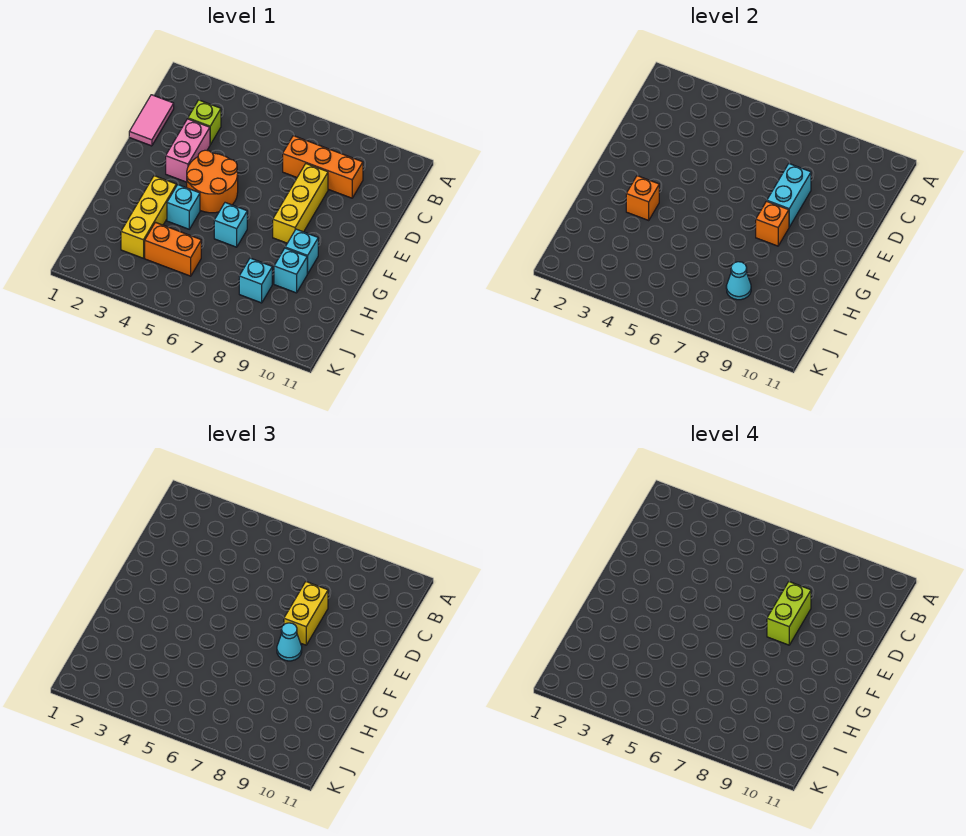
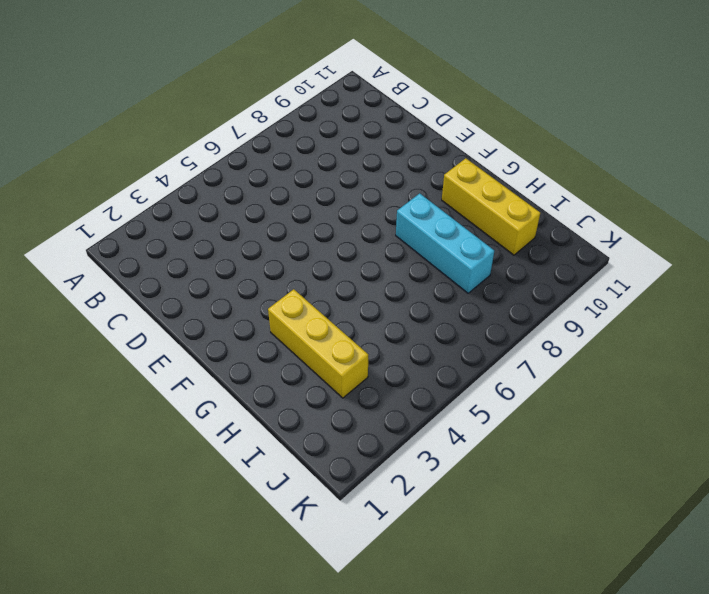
cyan 1x3 brick [396,193,494,293] -> cyan 1x1 brick [239,258,272,303]
yellow 1x3 brick [442,158,540,255] -> yellow 1x3 brick moved to [273,164,328,243]
none -> pink 1x2 tile [129,95,174,146]
none -> lime 1x1 brick [188,100,221,145]
none -> orange 1x3 brick [283,136,363,198]

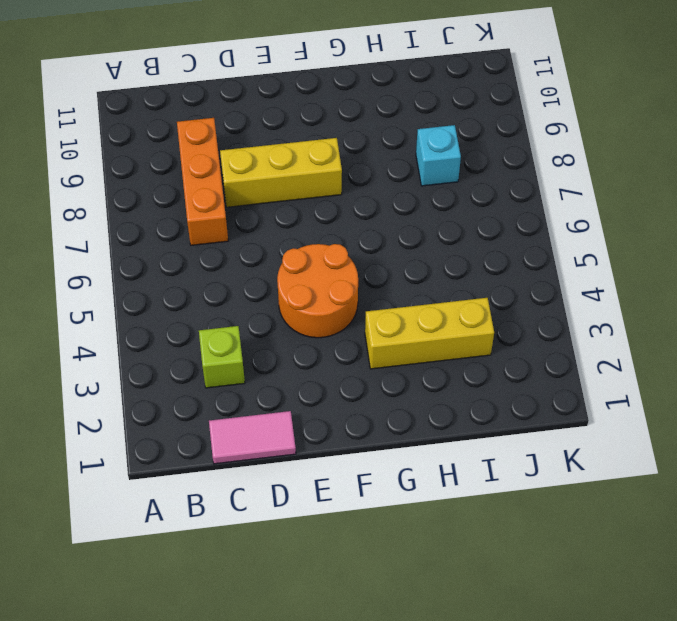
none -> pink 1x2 brick [166,119,210,182]
none -> cyan 1x1 brick [167,185,200,229]
none -> cyan 1x1 brick [214,203,247,247]

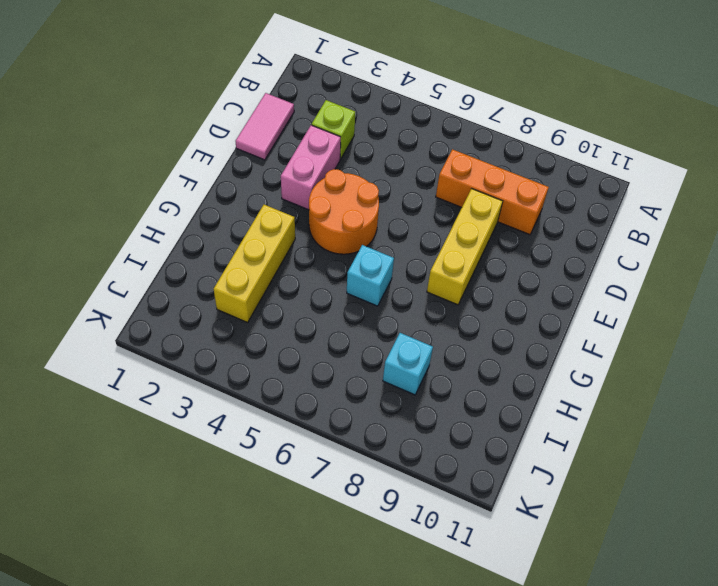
none -> cyan 1x1 brick [167,185,200,229]
none -> cyan 1x1 brick [285,229,318,274]
none -> cyan 1x1 brick [274,248,307,293]

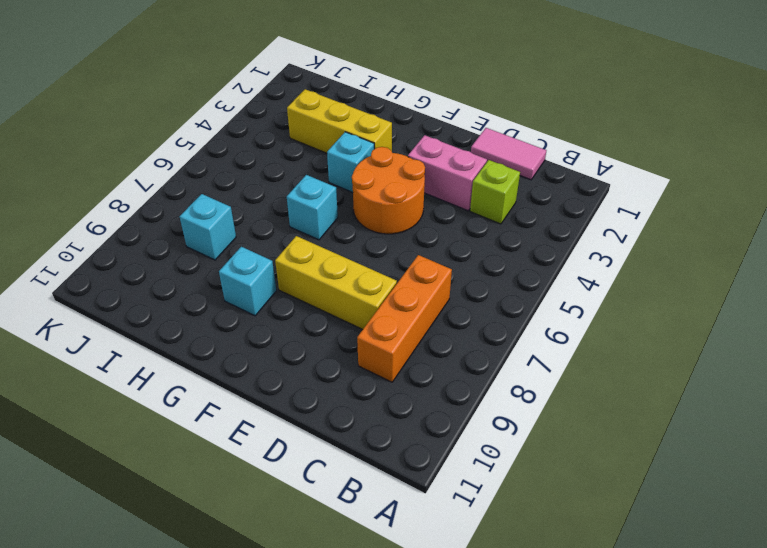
none -> cyan 1x1 brick [274,248,307,293]
none -> orange 1x2 brick [145,222,201,276]
none -> cyan 1x2 brick [767,164,811,227]

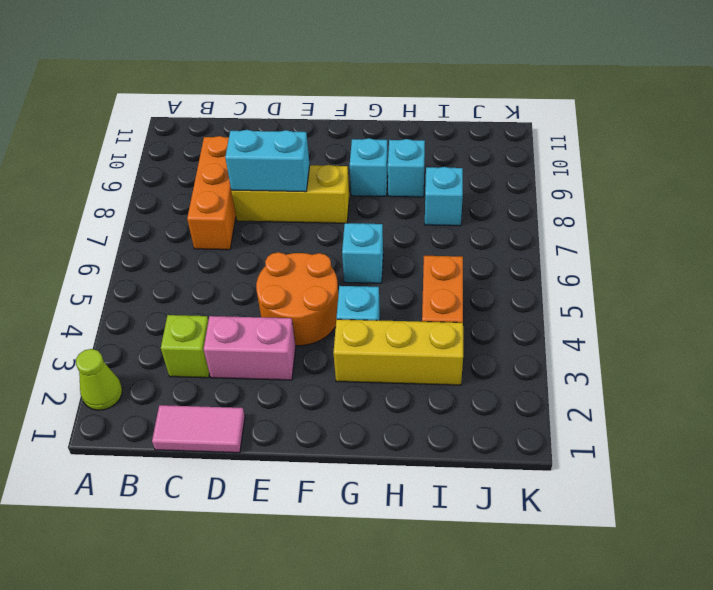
lime 1x1 cone [76,349,122,410] -> none
none -> orange 1x1 brick [756,201,789,246]
none -> orange 1x1 brick [626,176,659,220]
none -> cyan 1x1 cone [726,262,751,300]

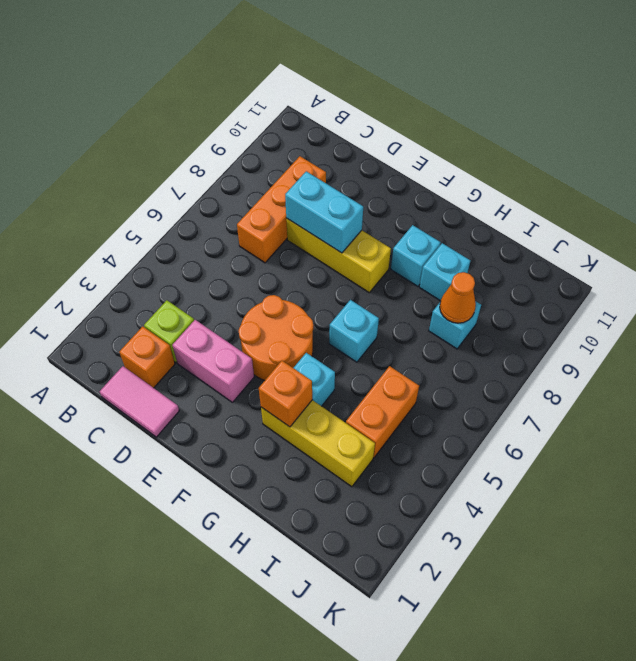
orange 1x1 brick [119,326,175,388] -> orange 1x1 brick moved to [756,201,789,246]
orange 1x1 cone [440,272,476,323] -> cyan 1x1 cone [726,262,751,300]
none -> yellow 1x2 brick [284,582,328,645]
none -> cyan 1x1 cone [277,623,302,661]
none -> lime 1x2 brick [767,582,811,645]

